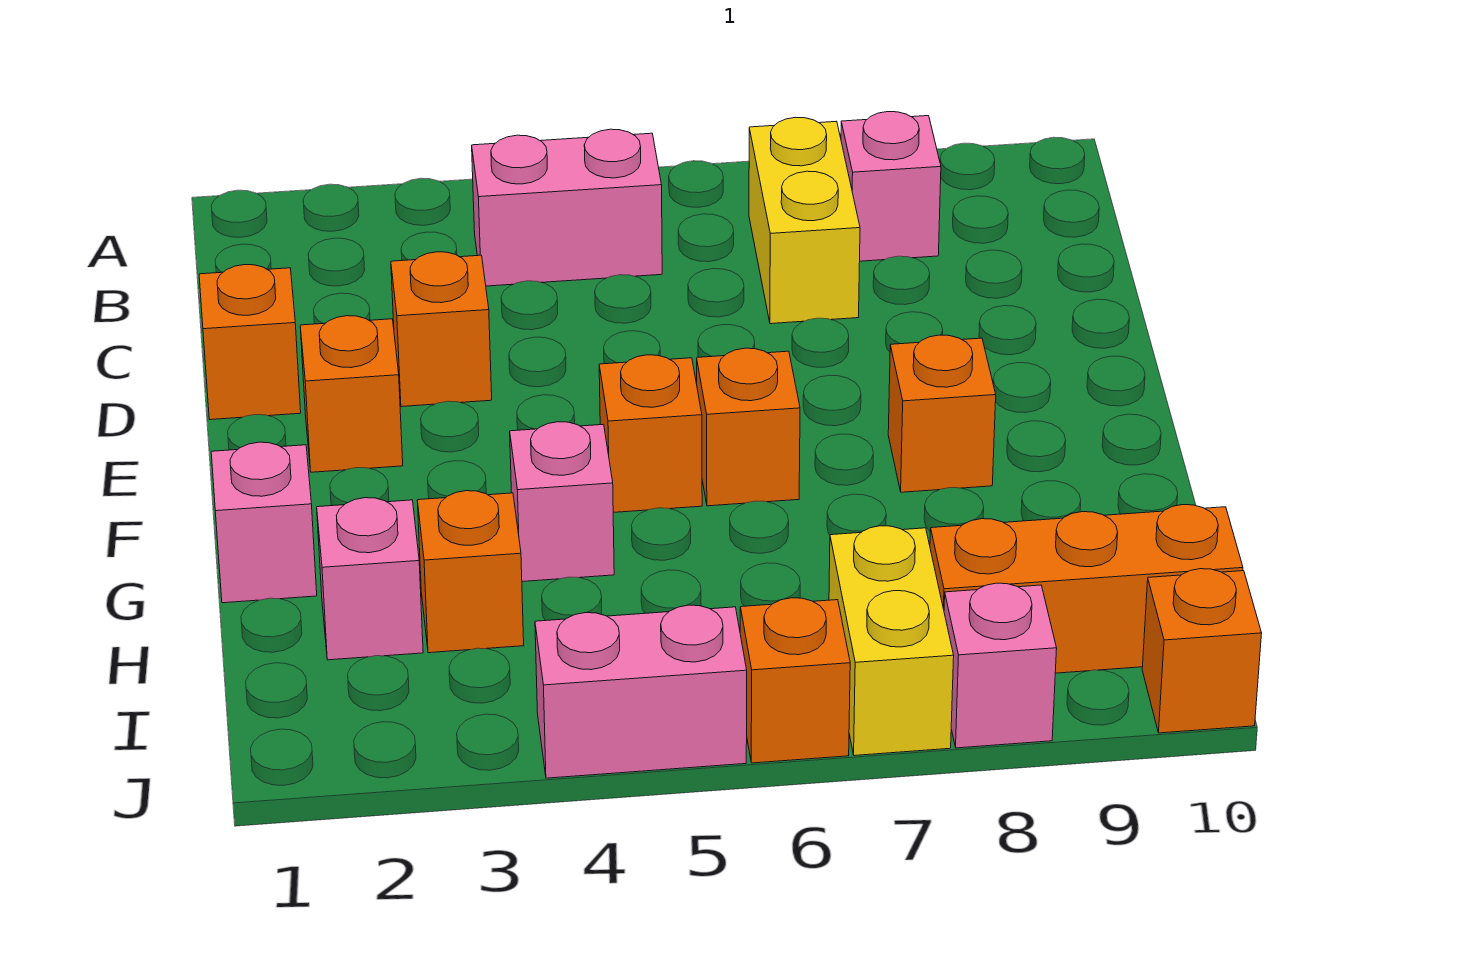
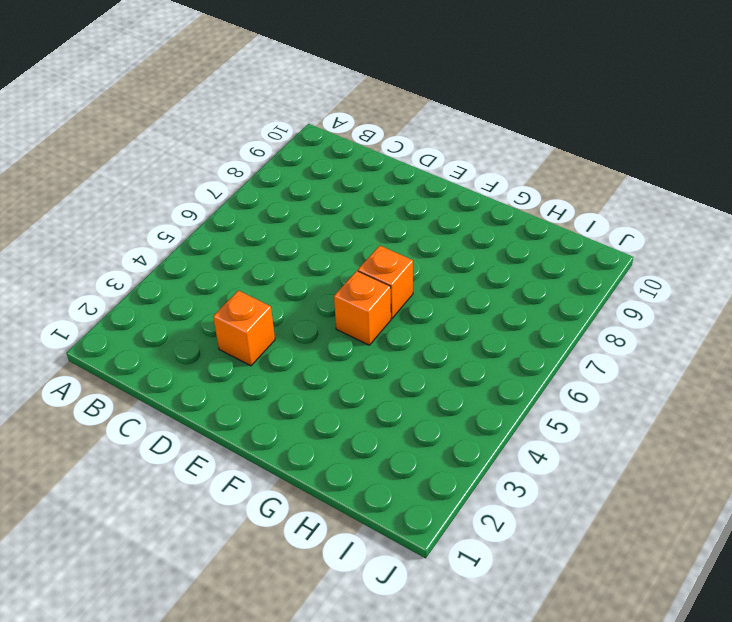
none -> pink 1x2 brick [472,129,662,286]
none -> yellow 1x2 brick [749,117,860,324]
none -> pink 1x1 brick [841,112,941,261]

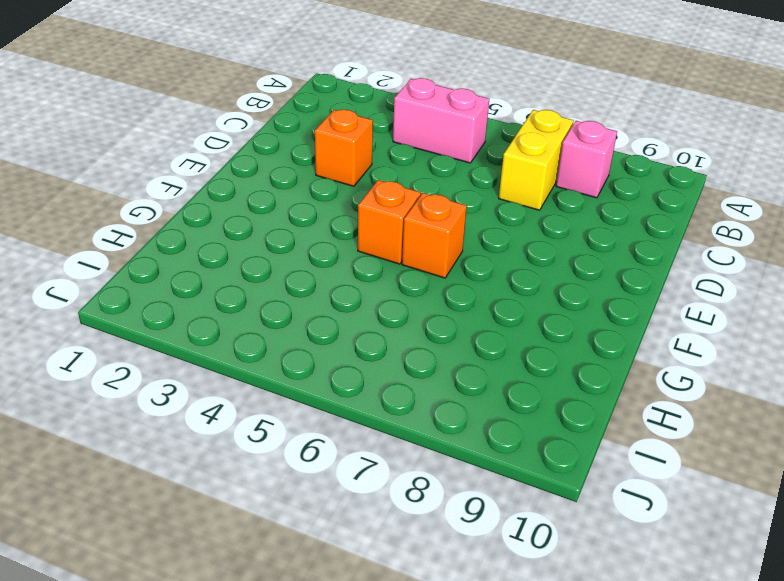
none -> orange 1x1 brick [199,265,301,420]
none -> orange 1x1 brick [300,316,403,472]
none -> orange 1x1 brick [888,335,996,492]

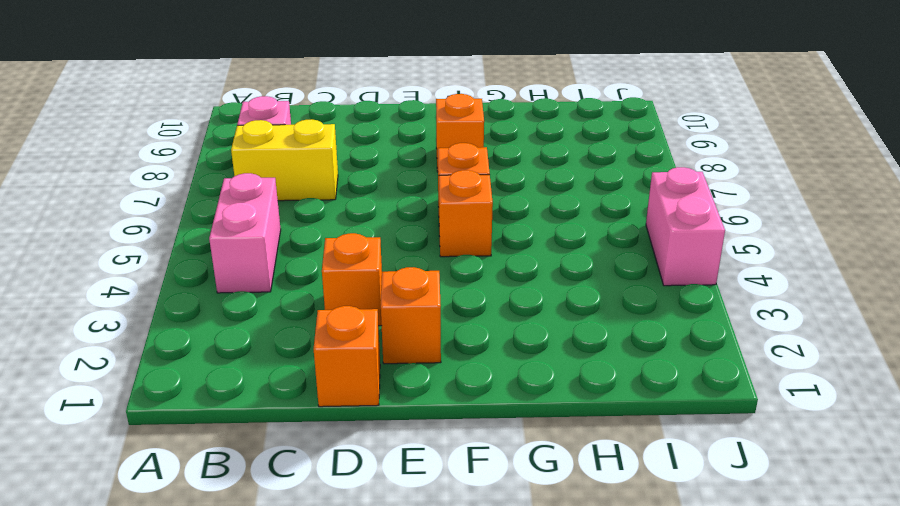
none -> pink 1x1 brick [211,442,317,603]
none -> pink 1x1 brick [510,422,614,582]
none -> pink 1x1 brick [317,498,423,660]

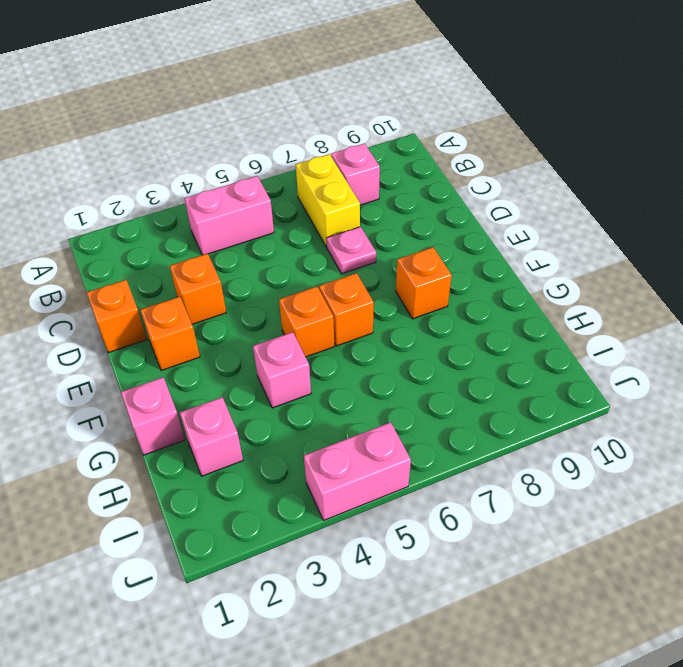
pink 1x1 plate [326,227,376,274] -> none
none -> orange 1x1 brick [417,491,524,653]
none -> yellow 1x2 brick [829,526,954,756]
none -> orange 1x3 brick [930,505,1243,673]

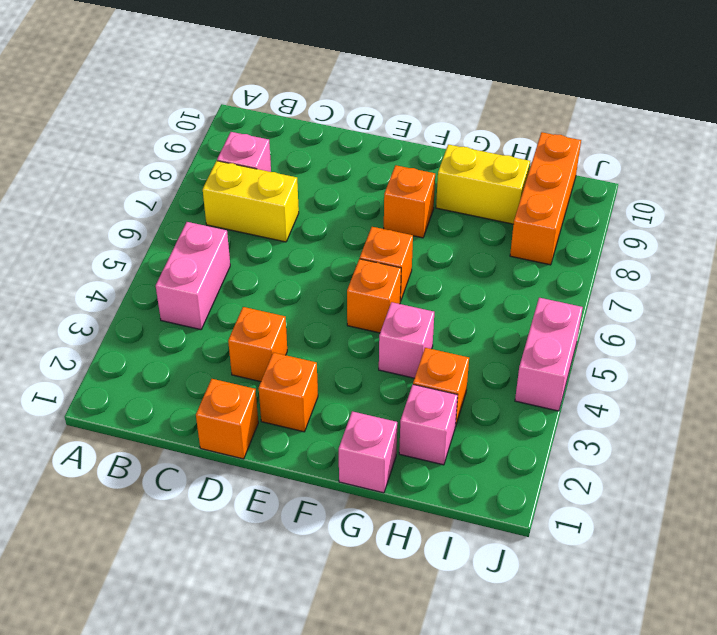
yellow 1x2 brick [436,144,530,224] -> yellow 1x2 brick moved to [829,526,954,756]
none -> orange 1x1 brick [740,598,850,763]
none -> pink 1x1 brick [944,583,1057,748]
none -> orange 1x1 brick [1142,569,1262,733]

